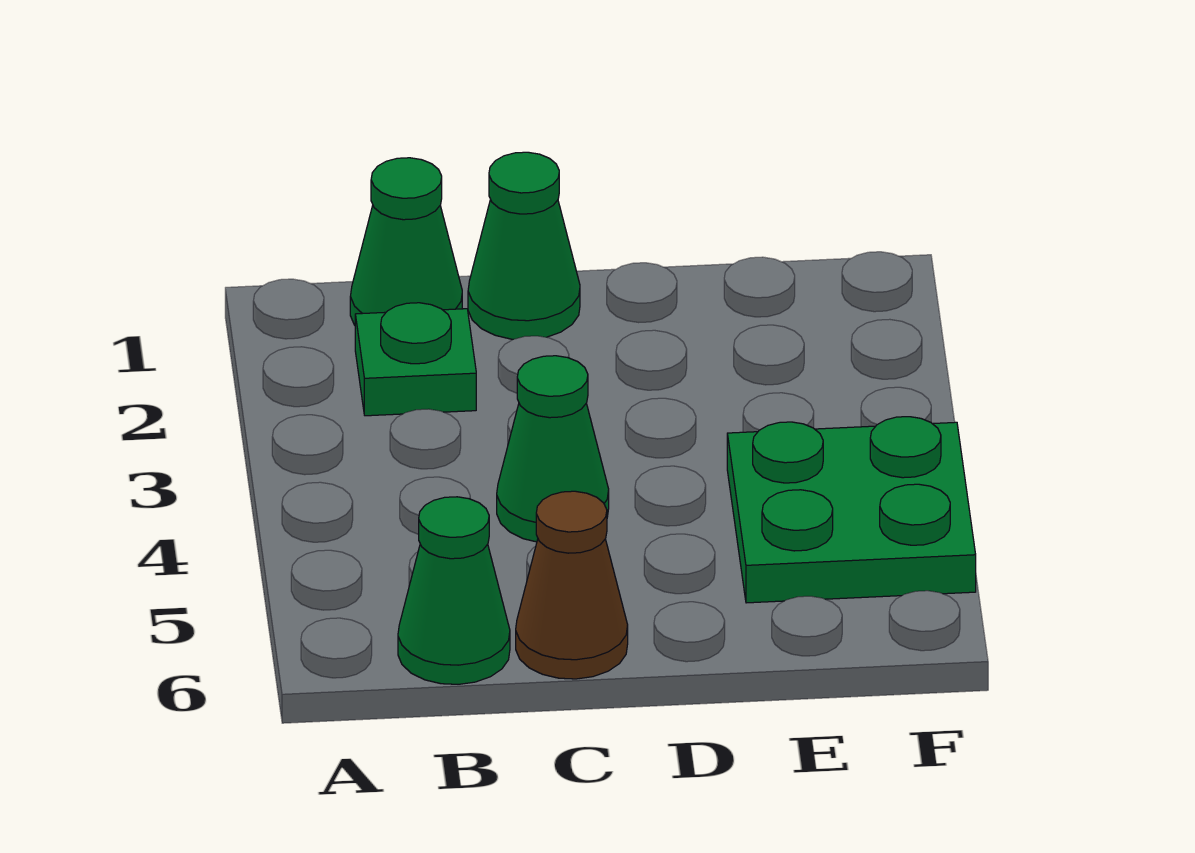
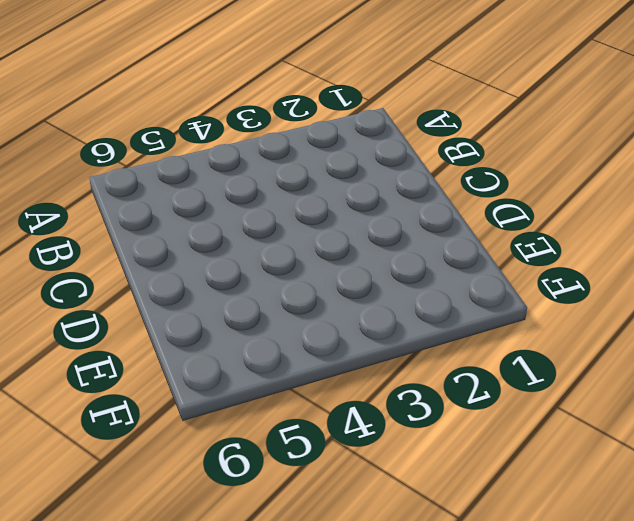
none -> green 1x1 cone [350,158,462,325]
none -> green 1x1 plate [355,303,476,416]

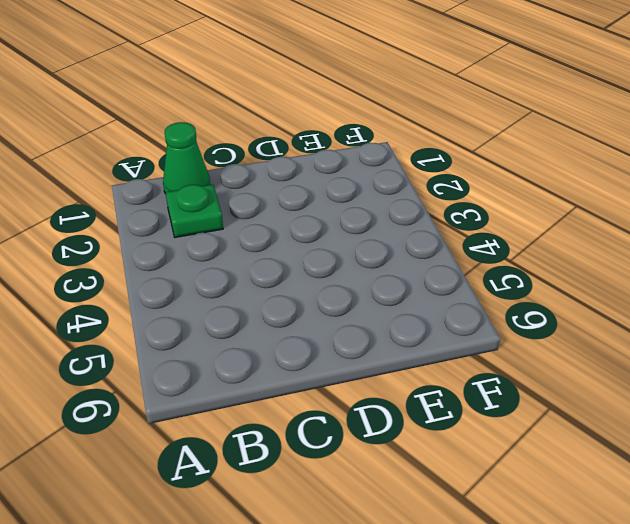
none -> green 1x1 cone [398,497,510,684]
none -> green 1x1 cone [468,152,580,339]

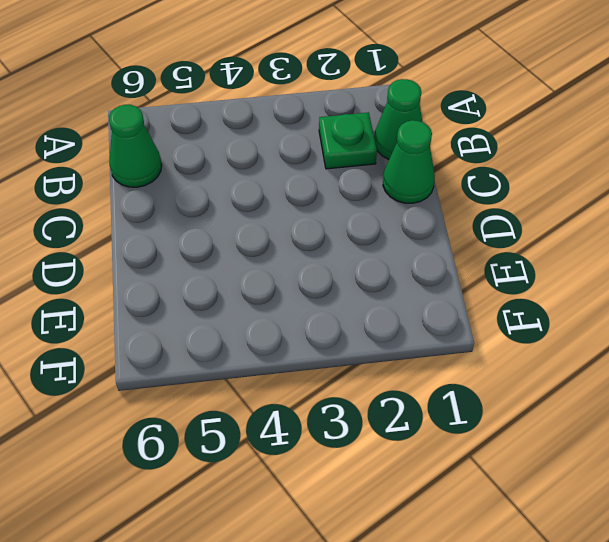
none -> green 1x1 cone [497,356,609,542]
none -> brown 1x1 cone [516,491,628,679]

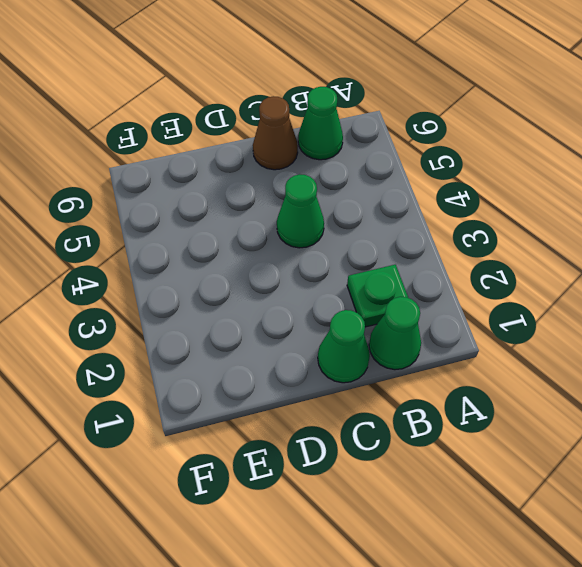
none -> green 2x2 plate [727,417,976,603]

